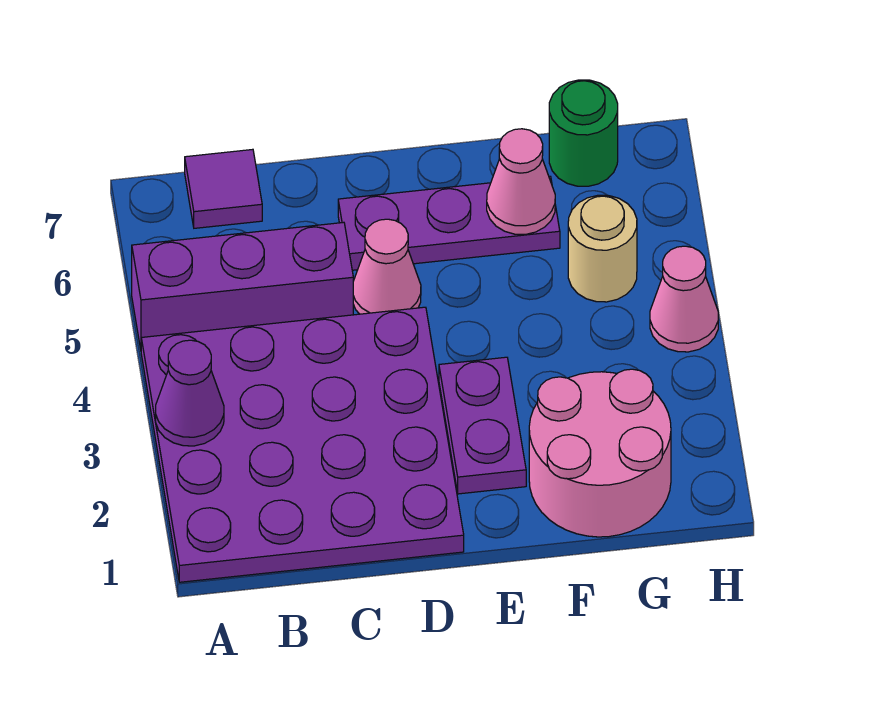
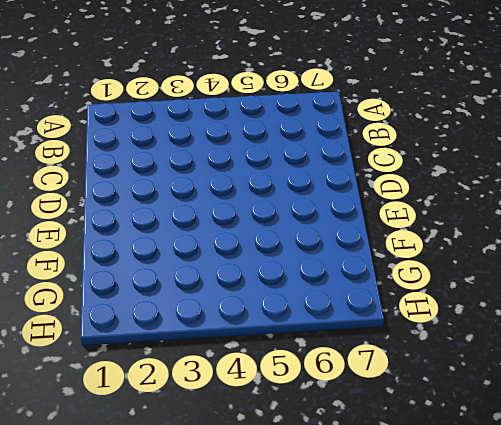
none -> purple 4x4 plate [141,307,464,582]
none -> purple 1x3 brick [132,222,353,349]
none -> purple 1x1 tile [185,149,262,228]

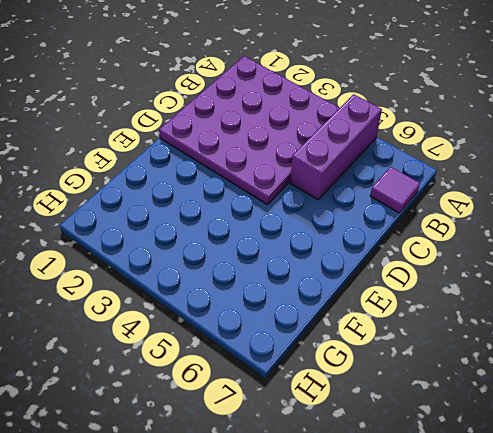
none -> pink 1x1 cone [353,219,421,314]
none -> purple 1x3 plate [338,177,560,270]
none -> purple 1x2 plate [439,357,526,494]

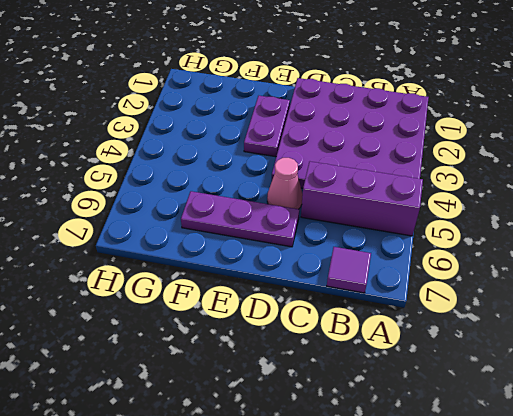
none -> pink 2x2 round brick [529,369,671,537]
none -> tan 1x1 round brick [568,195,637,302]
none -> green 1x1 round brick [549,80,618,186]

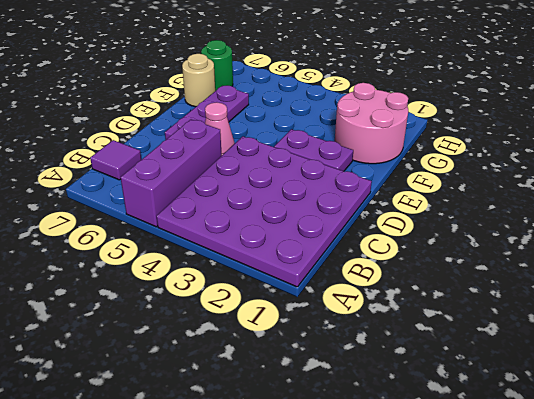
tan 1x1 round brick [182,54,215,107] -> tan 1x1 round brick moved to [568,195,637,302]
none -> pink 1x1 cone [650,246,718,352]
none -> purple 1x1 cone [156,340,224,446]
none -> pink 1x1 cone [487,129,555,234]

